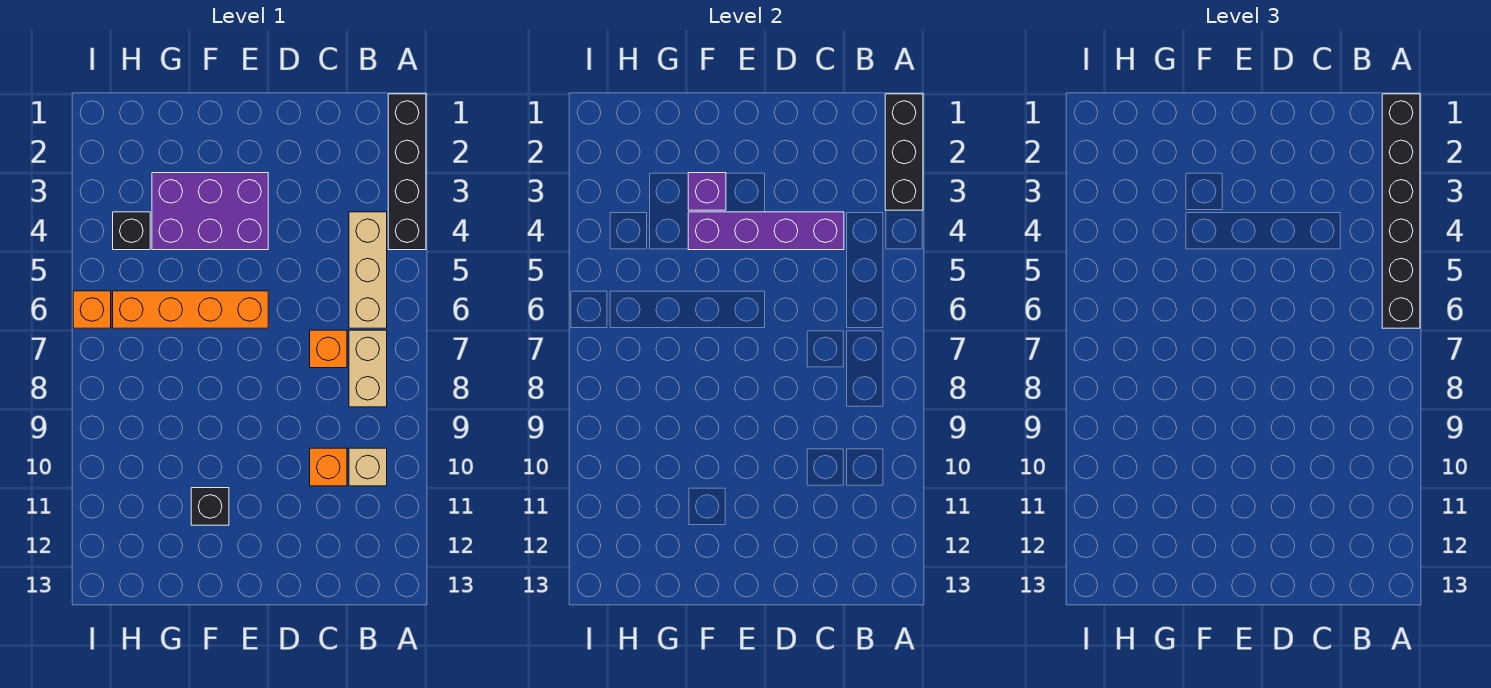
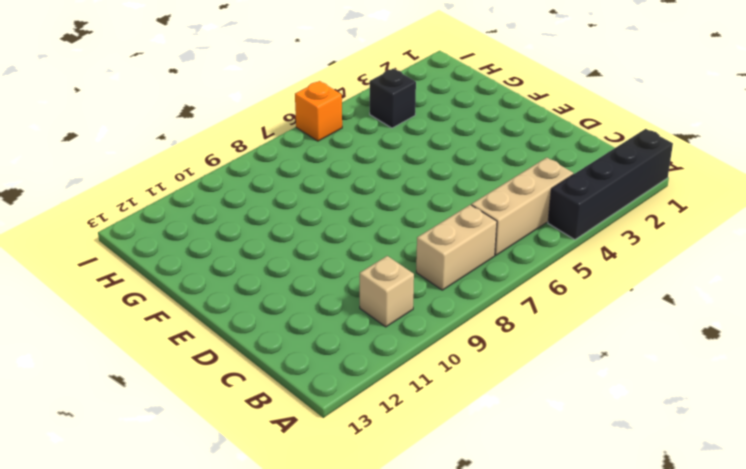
none -> orange 1x1 brick [310,330,347,368]
none -> orange 1x1 brick [310,448,347,486]
none -> purple 2x3 brick [152,173,268,250]

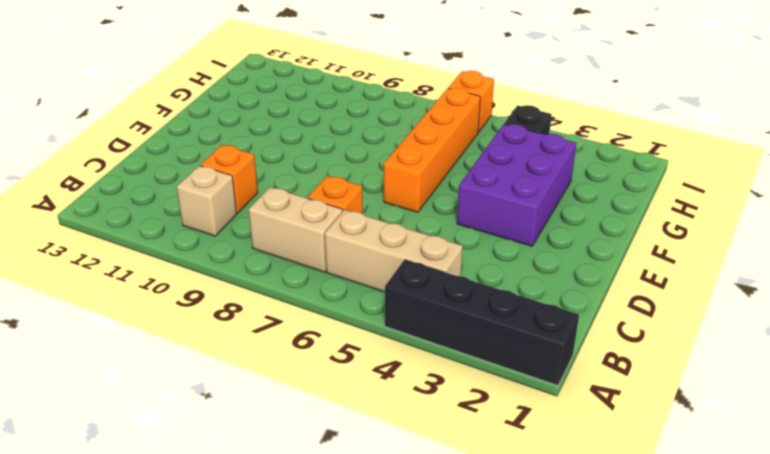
none -> black 1x1 brick [191,488,229,525]
none -> black 1x3 brick [885,94,923,210]
none -> purple 1x4 brick [688,212,844,250]

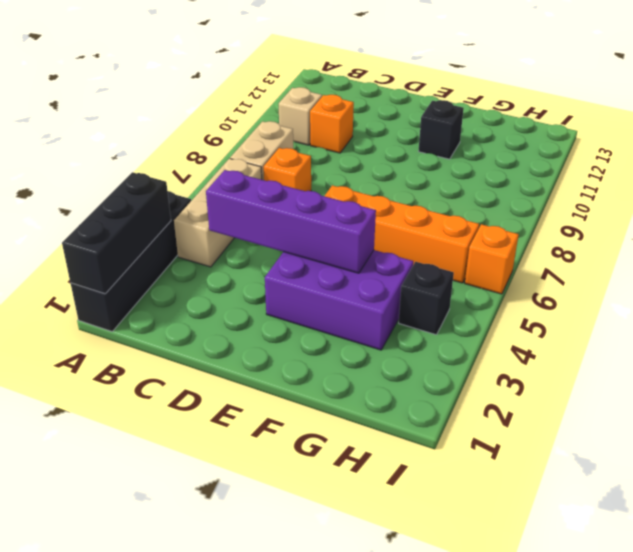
none -> purple 1x1 brick [688,173,726,210]
none -> black 1x6 brick [1382,94,1420,328]

